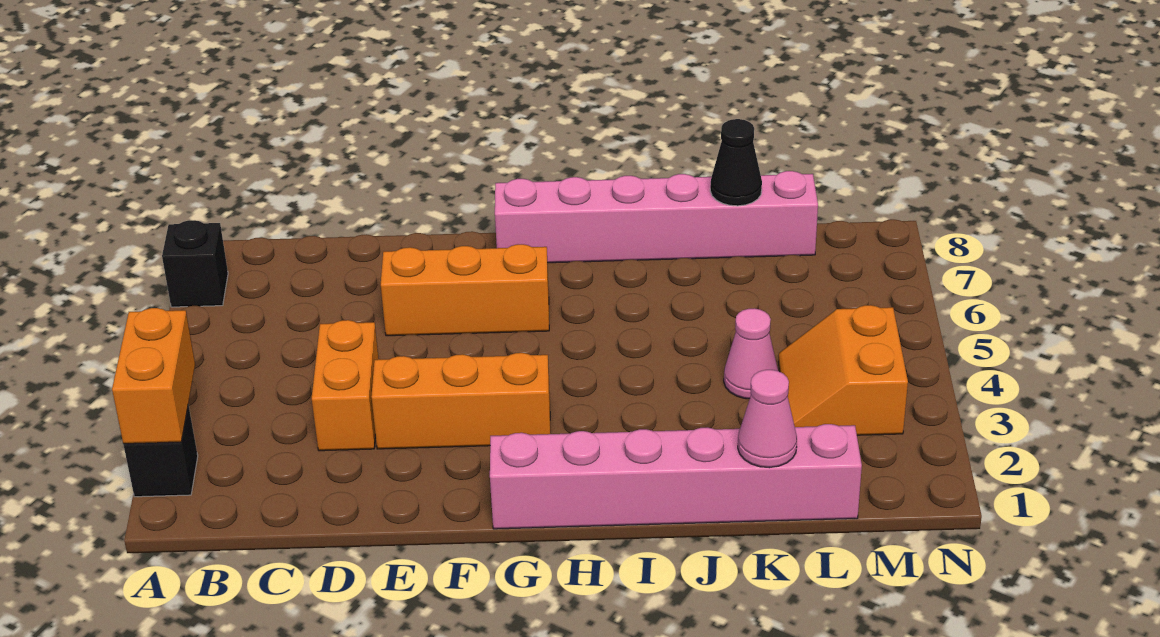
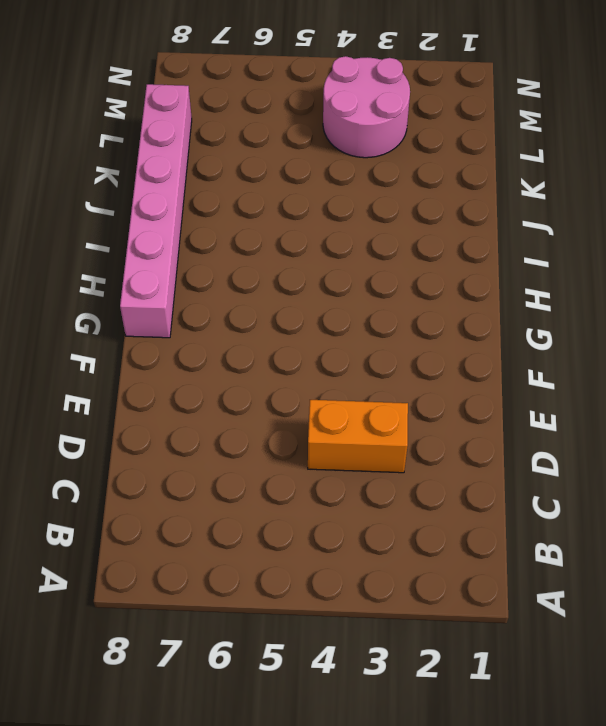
pink 2x2 round brick [323,56,410,158] -> orange 2x2 slope [778,305,908,435]
none -> black 1x1 brick [123,405,198,497]
none -> black 1x1 brick [162,220,228,307]
none -> orange 1x3 brick [371,353,550,449]

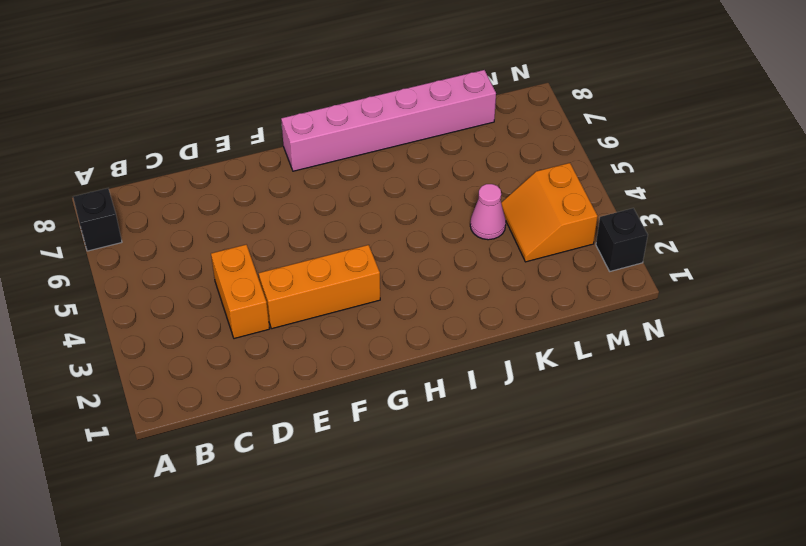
black 1x1 brick [596,208,648,271] -> black 1x1 brick moved to [123,405,198,497]
none -> orange 1x3 brick [381,244,549,336]
none -> pink 1x6 brick [490,424,862,529]
none -> orange 1x2 brick [112,308,195,444]

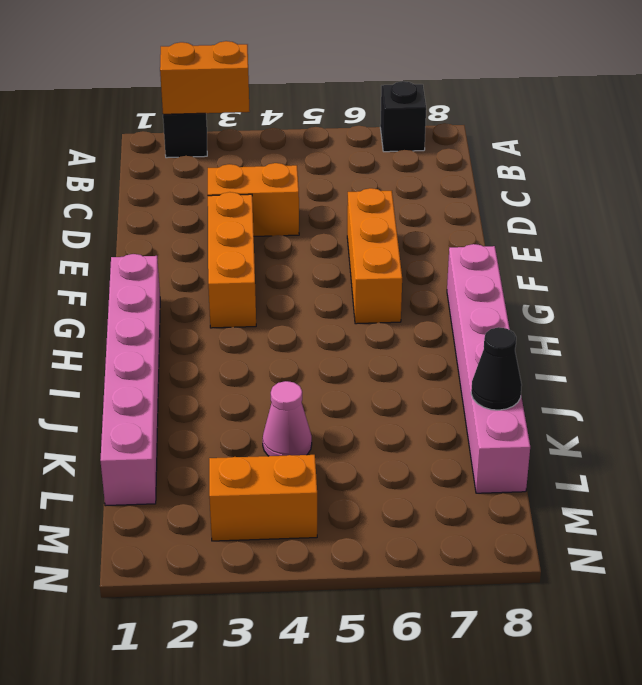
none -> pink 1x1 cone [738,370,797,468]

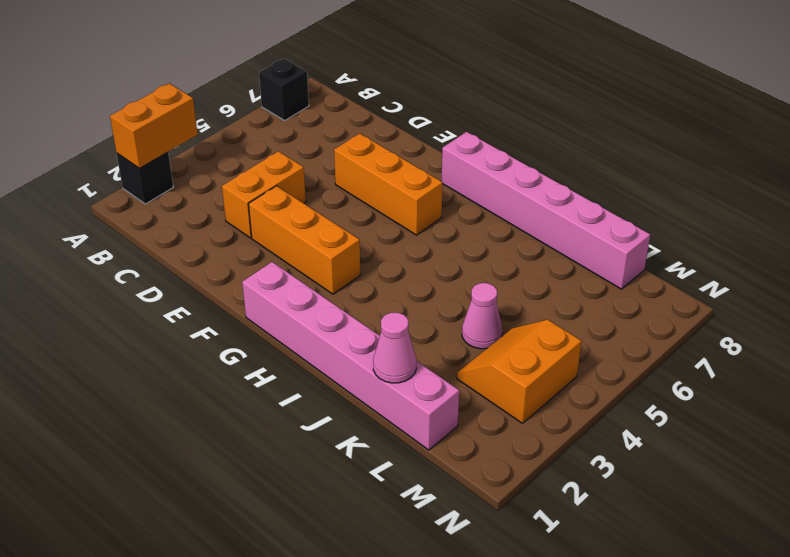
none -> black 1x1 cone [710,119,762,206]

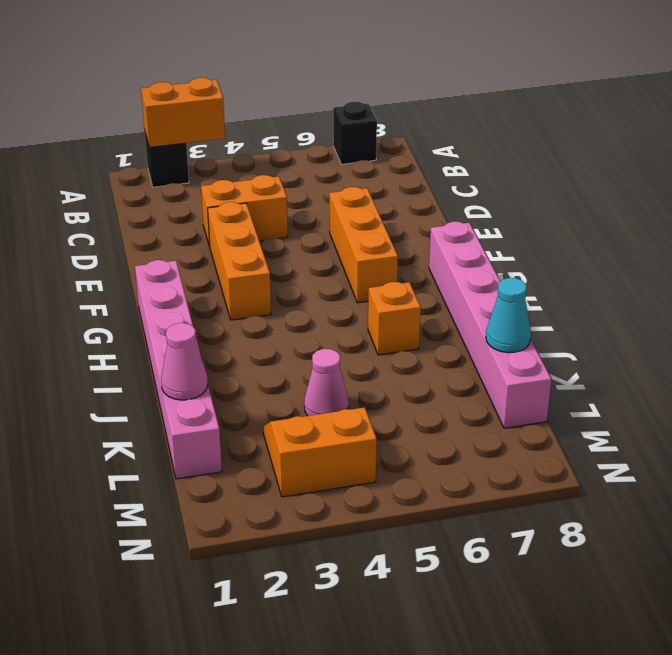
orange 1x1 brick [368,282,421,355] -> none
cyan 1x1 cone [486,278,531,353] -> black 1x1 cone [710,119,762,206]

